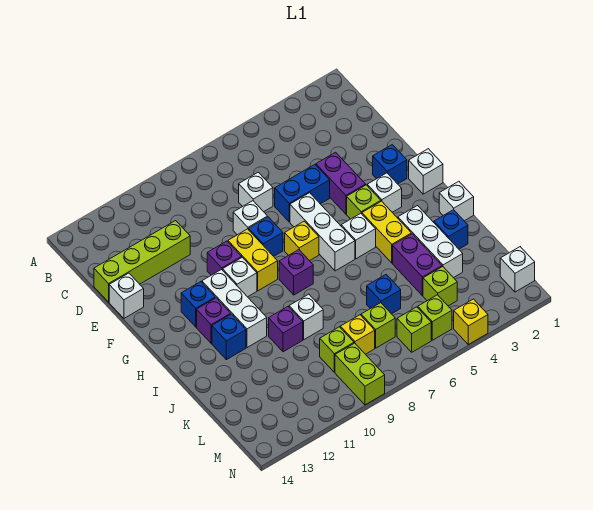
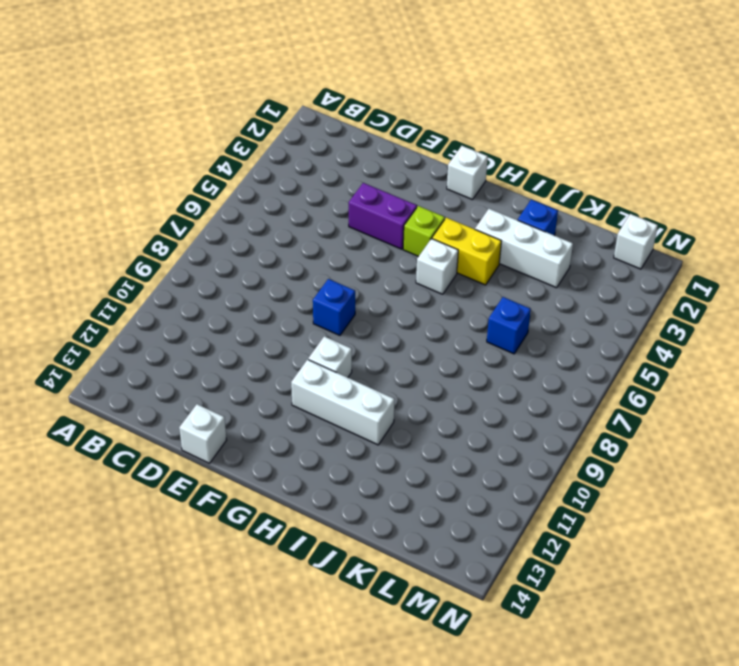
none -> white 1x1 brick [239,172,273,212]
none -> lime 1x4 brick [94,221,190,302]
none -> blue 1x2 brick [275,165,330,222]
none -> white 1x1 brick [233,201,268,235]

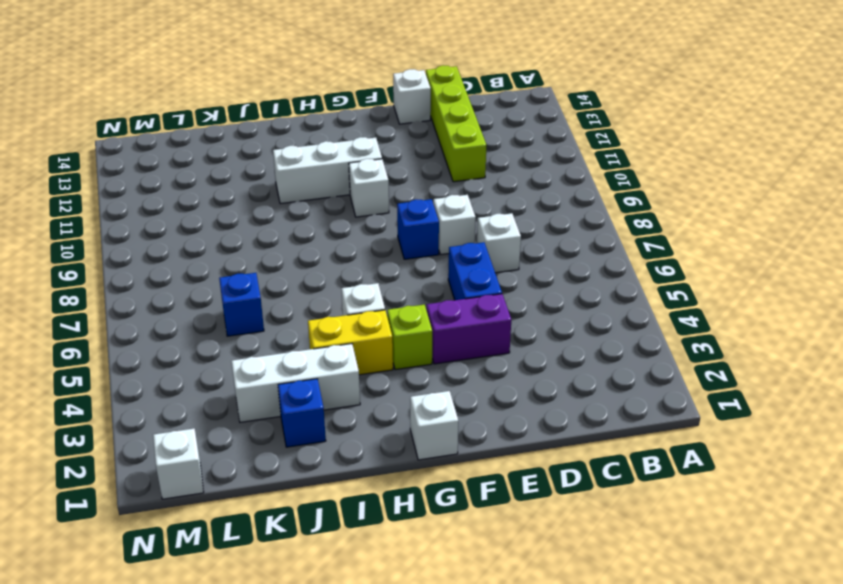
none -> blue 1x1 brick [373,145,407,184]
none -> white 1x3 brick [290,193,355,271]
none -> yellow 1x2 brick [228,229,278,291]
none -> purple 1x1 brick [207,241,242,275]

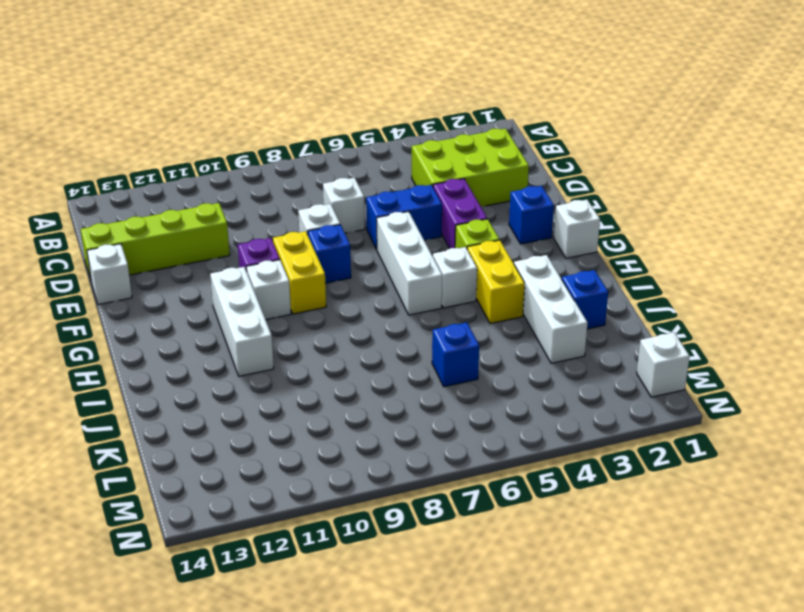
lime 2x3 brick [412,129,529,206] -> none
none -> white 1x1 brick [367,173,402,212]
none -> yellow 1x1 brick [285,221,319,261]
none -> blue 1x1 brick [181,282,215,327]
none -> purple 1x1 brick [279,250,313,295]

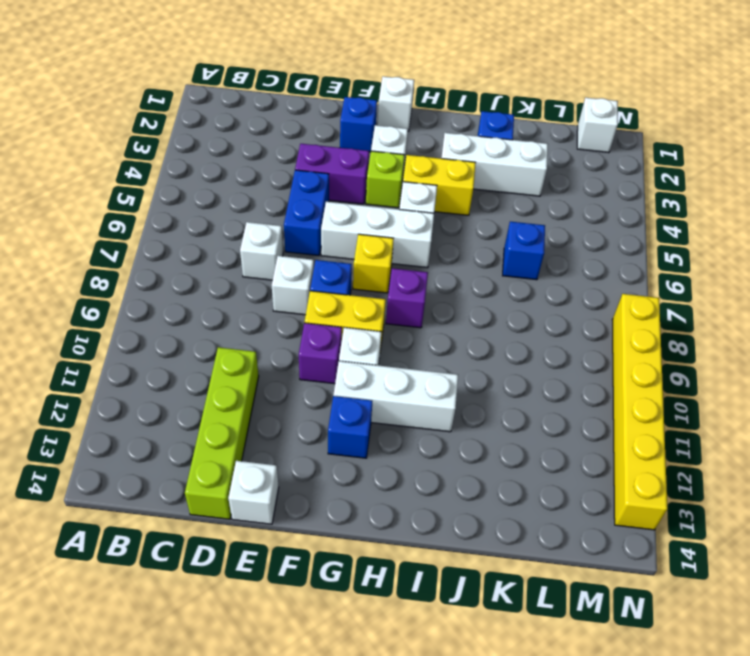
yellow 1x6 brick [612,294,667,530] -> lime 1x2 brick [335,343,385,405]
none -> purple 1x1 brick [197,298,231,343]
none -> white 1x1 brick [439,181,474,221]
none -> blue 1x1 brick [212,314,246,360]
none -> purple 1x2 brick [393,234,442,296]

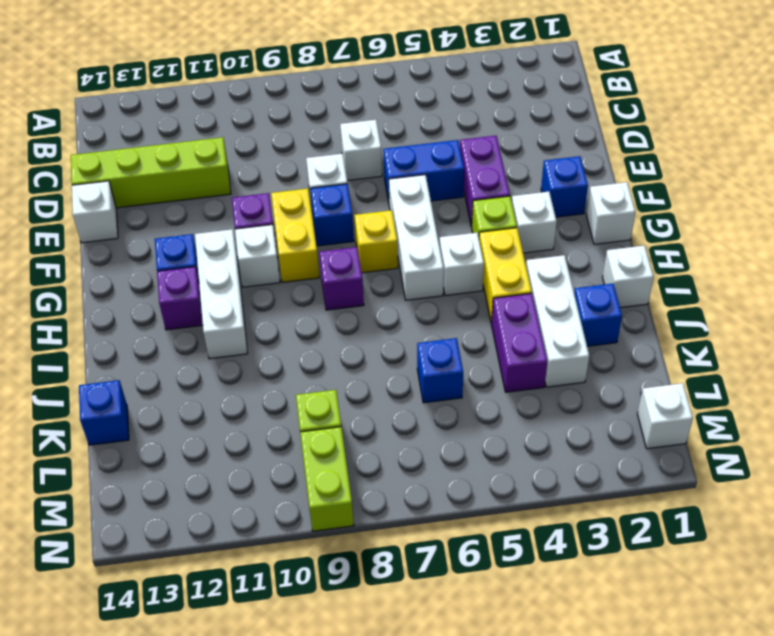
blue 1x1 brick [79,380,129,445] -> blue 1x1 brick moved to [212,314,246,360]
none -> white 1x1 brick [289,294,323,340]
none -> purple 1x1 brick [269,307,303,352]
none -> lime 1x1 brick [423,267,457,306]
none -> lime 1x1 brick [361,303,395,348]

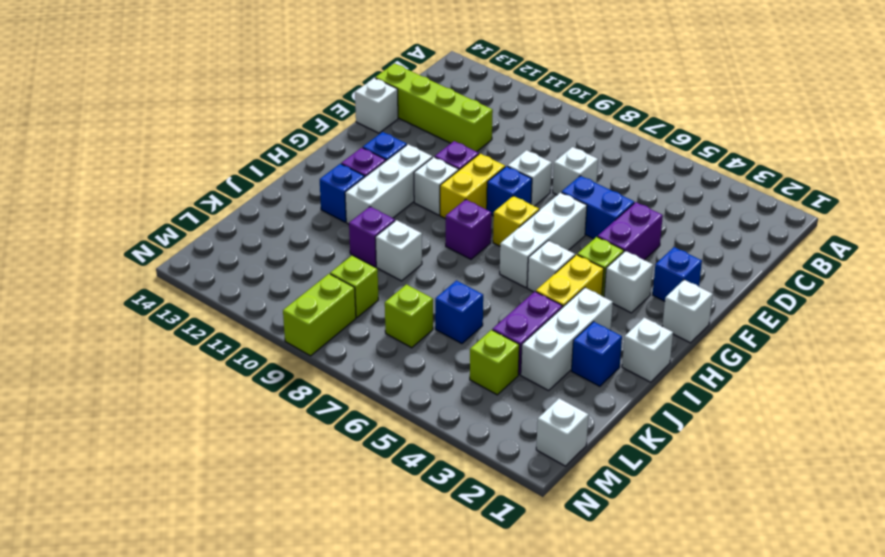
none -> yellow 1x1 brick [340,315,375,354]
none -> lime 1x1 brick [418,295,452,340]
none -> lime 1x1 brick [397,307,431,352]
none -> yellow 1x1 brick [454,299,488,344]

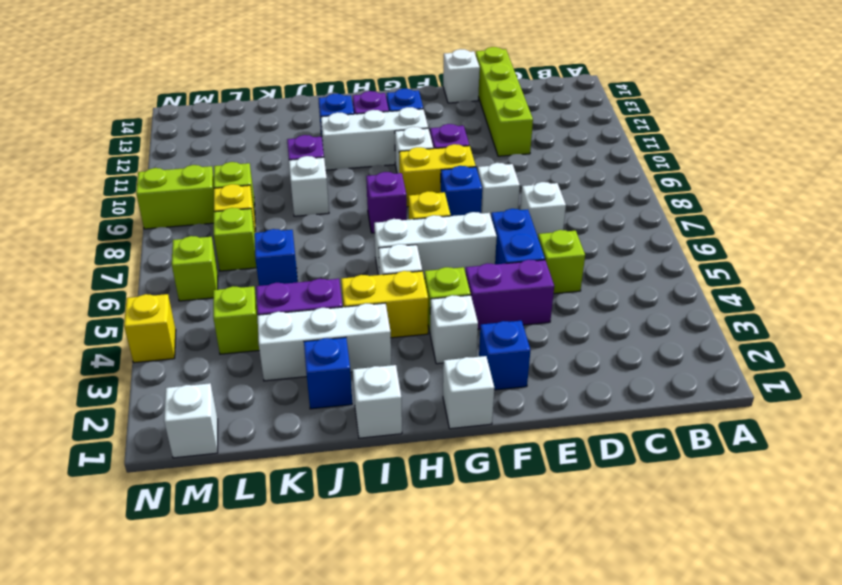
lime 1x1 brick [538,230,585,294] -> lime 1x1 brick moved to [418,295,452,340]

